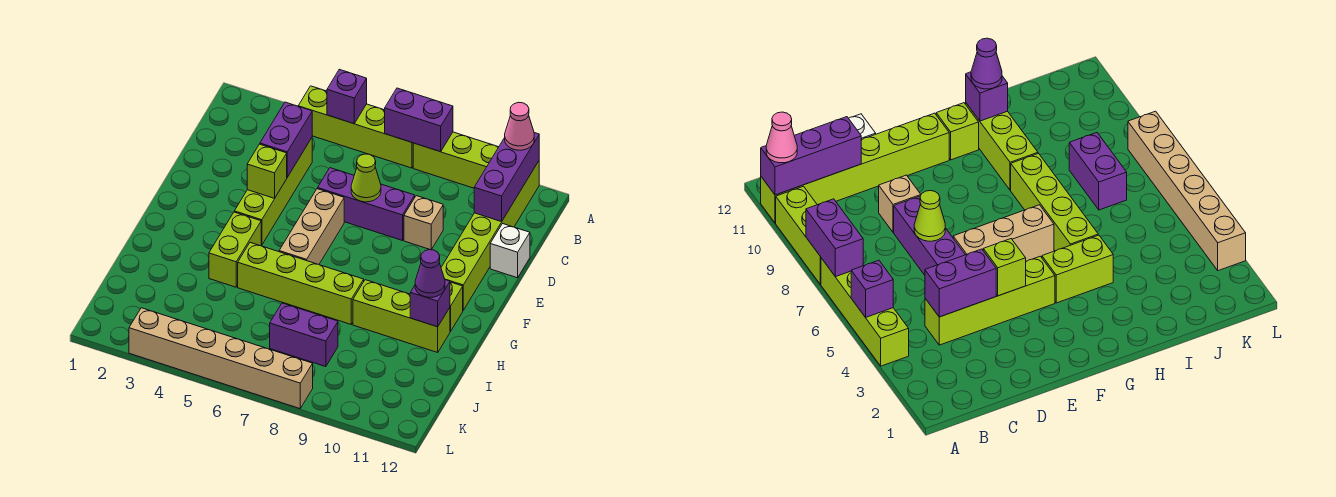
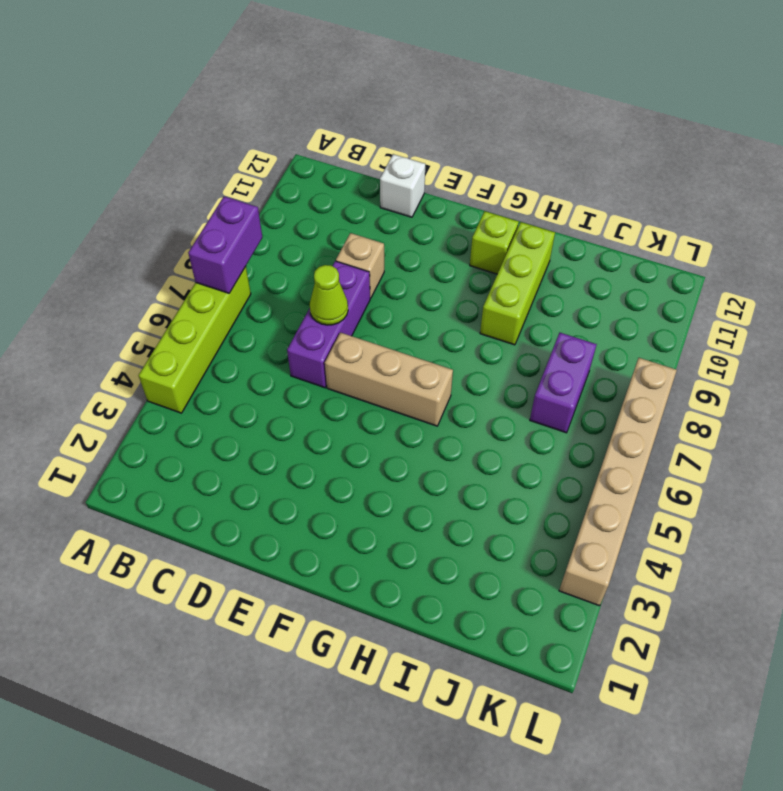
none -> lime 1x3 brick [413,132,498,188]
none -> lime 1x6 brick [441,161,539,310]
none -> lime 1x4 brick [234,138,312,245]

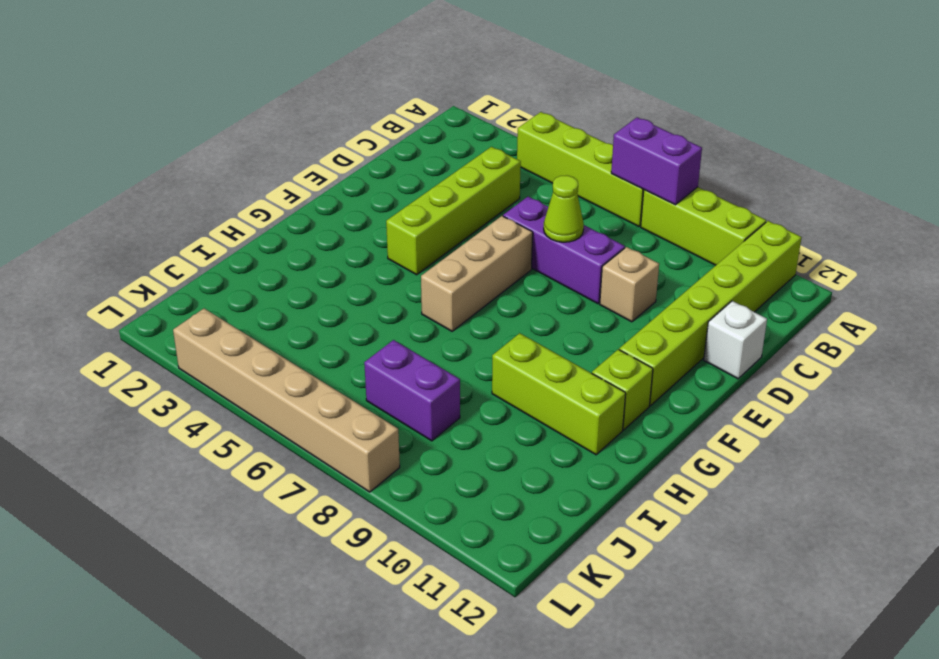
none -> lime 1x2 brick [209,212,261,287]
none -> lime 1x4 brick [238,243,364,324]
none -> purple 1x1 brick [327,69,367,124]

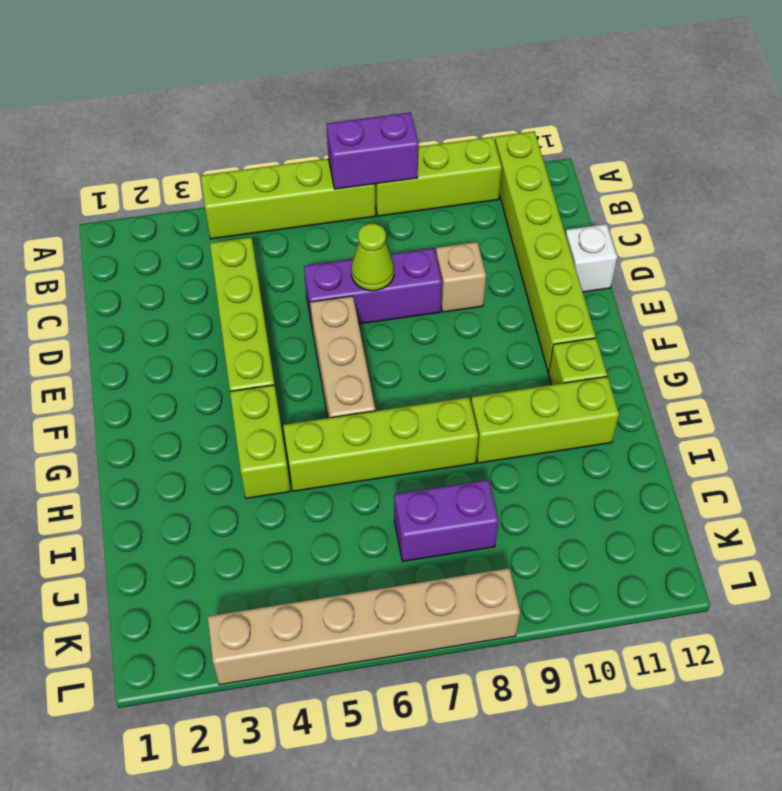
none -> purple 1x1 brick [327,69,367,124]
none -> purple 1x3 brick [474,133,539,222]
none -> purple 1x2 brick [260,102,312,177]

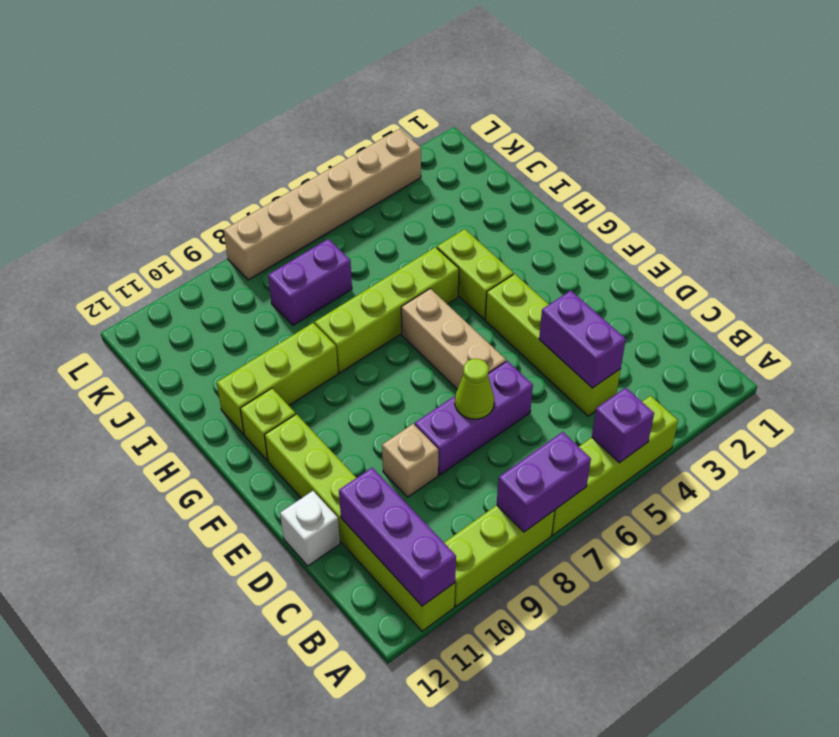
none -> lime 1x1 brick [247,144,287,198]
none -> purple 1x1 brick [410,280,450,327]
none -> pink 1x1 cone [505,102,534,150]

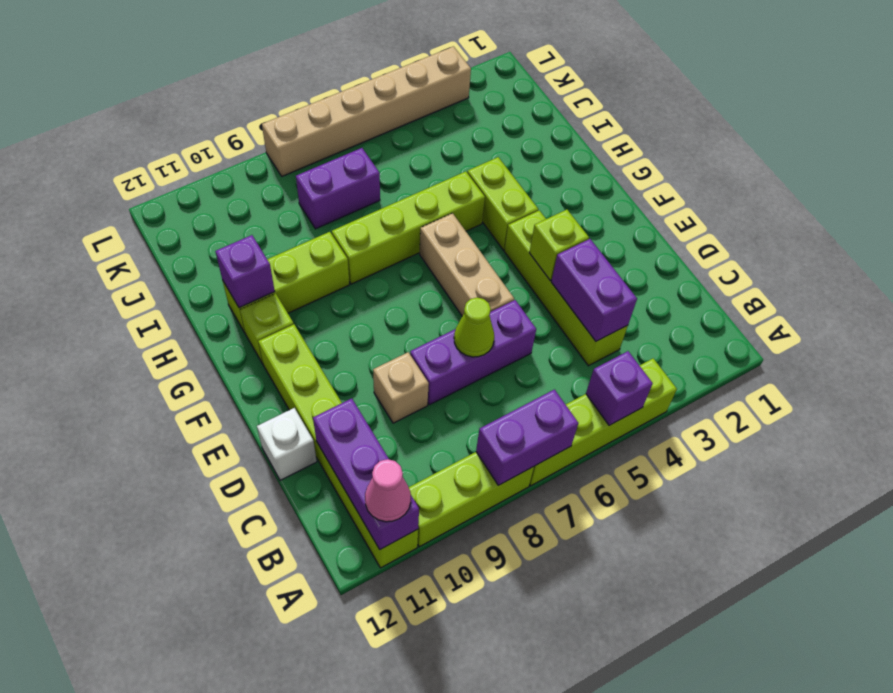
none -> purple 1x1 cone [415,250,445,297]

